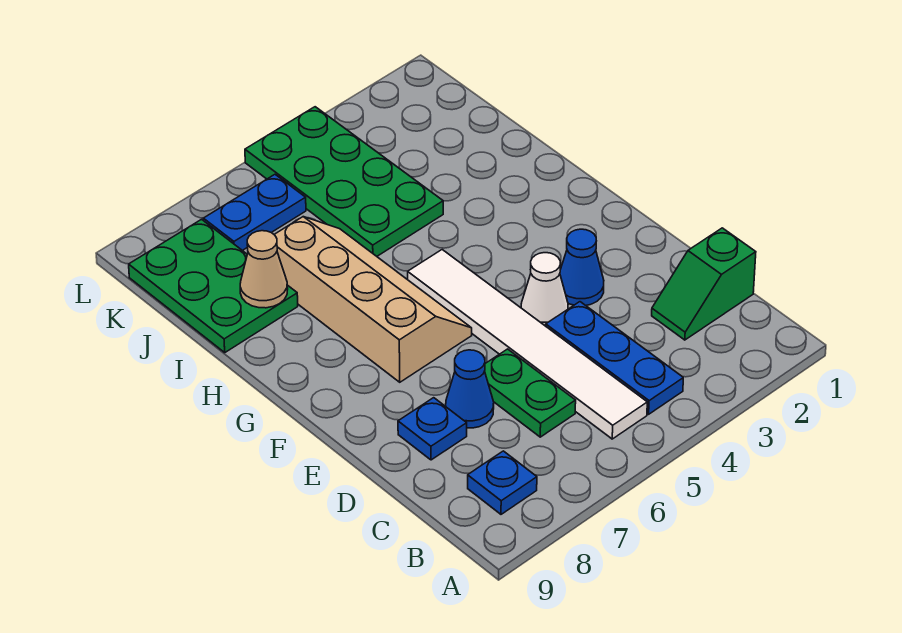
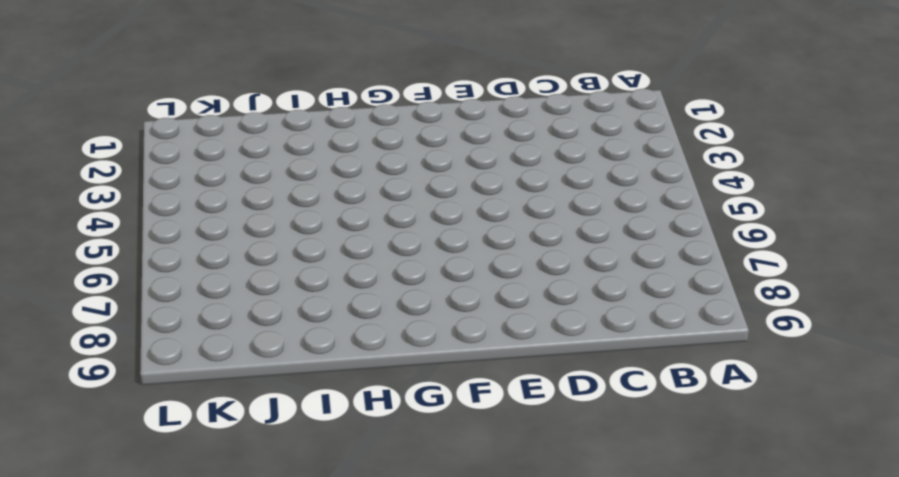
none -> blue 1x3 plate [546,302,683,414]
none -> white 1x6 tile [408,250,647,439]
none -> blue 1x1 plate [468,451,537,514]

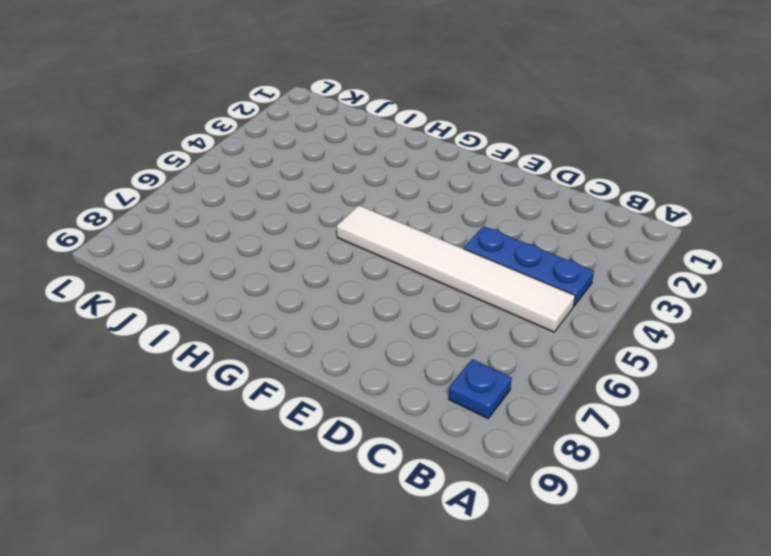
none -> green 1x2 slope [652,228,756,340]
none -> green 1x2 plate [485,349,576,437]
none -> blue 1x1 cone [446,350,494,428]

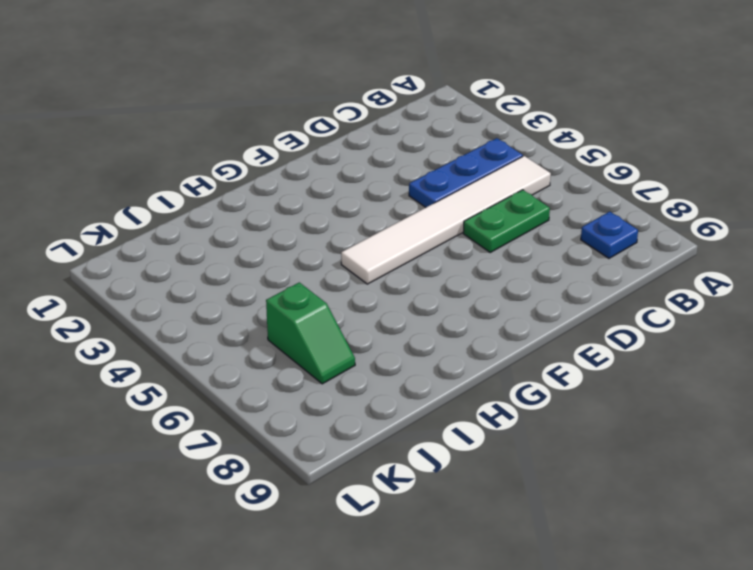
green 1x2 slope [266,282,355,384] -> green 1x2 slope moved to [652,228,756,340]
none -> blue 1x1 cone [446,350,494,428]
none -> blue 1x1 plate [398,398,467,460]
none -> blue 1x1 cone [560,229,604,305]

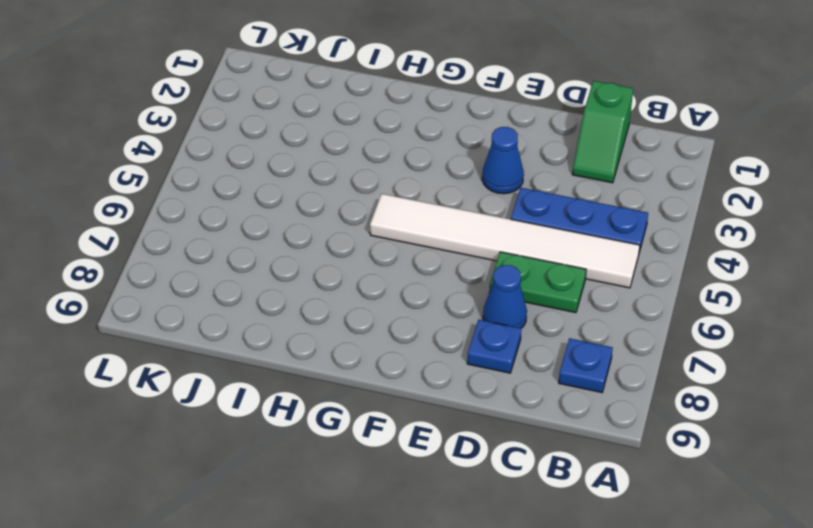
none -> white 1x1 cone [521,253,568,326]
none -> tan 2x4 slope [274,217,472,382]
none -> green 2x4 plate [245,107,443,256]

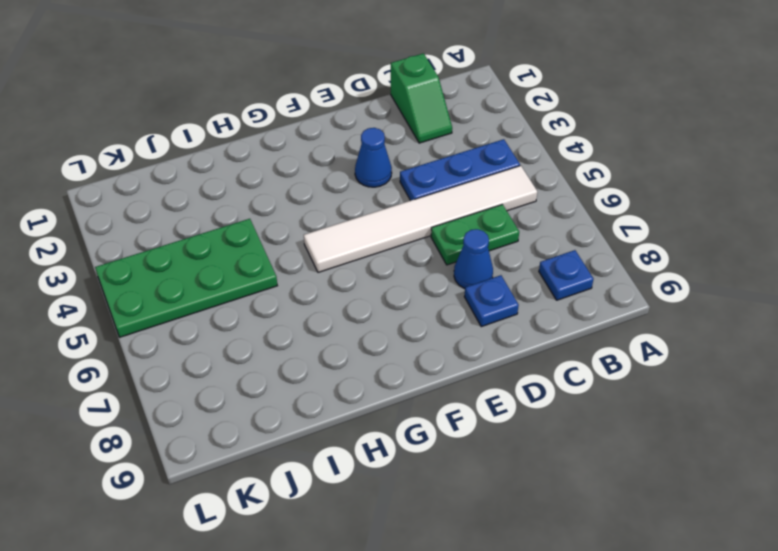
none -> white 1x1 cone [521,253,568,326]
none -> tan 2x4 slope [274,217,472,382]
none -> green 2x3 plate [129,219,298,352]

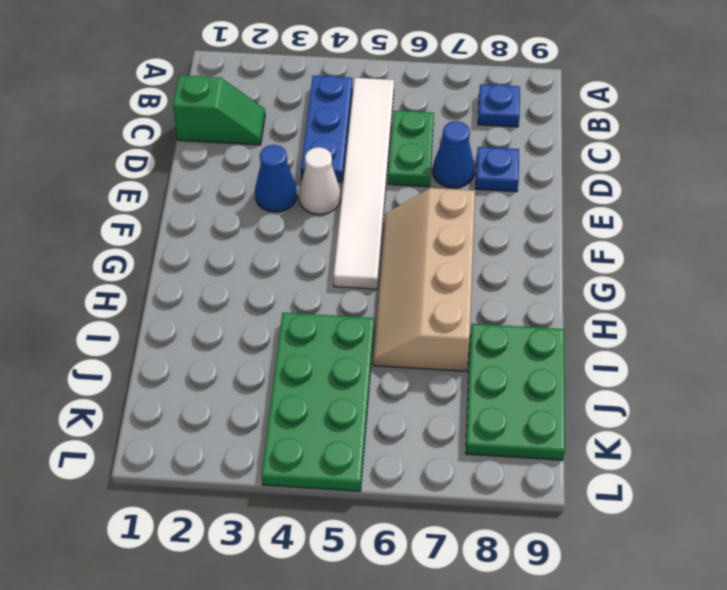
none -> blue 1x2 plate [203,175,306,250]
none -> tan 1x1 cone [240,231,288,308]

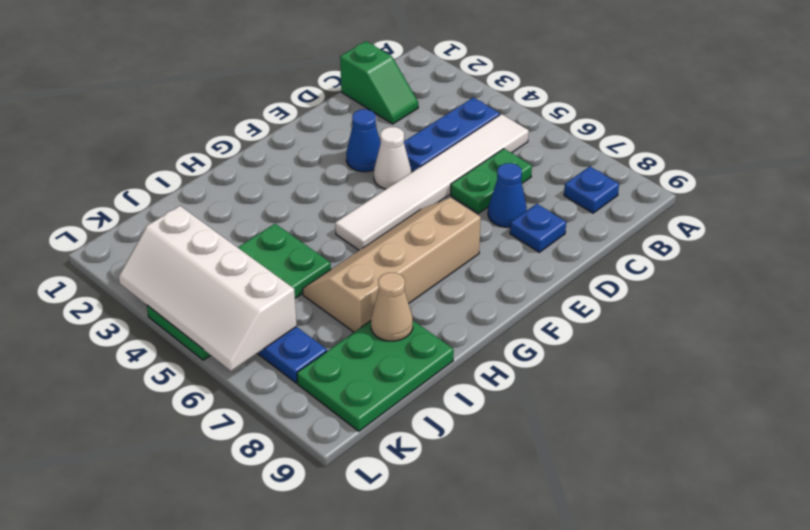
white 2x4 slope [118,206,297,371] -> none

